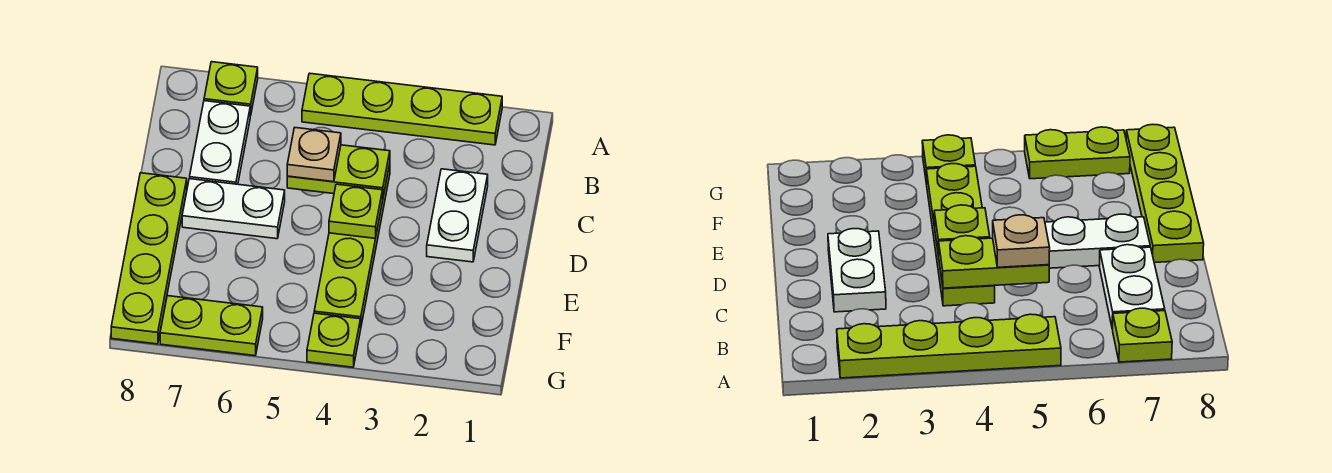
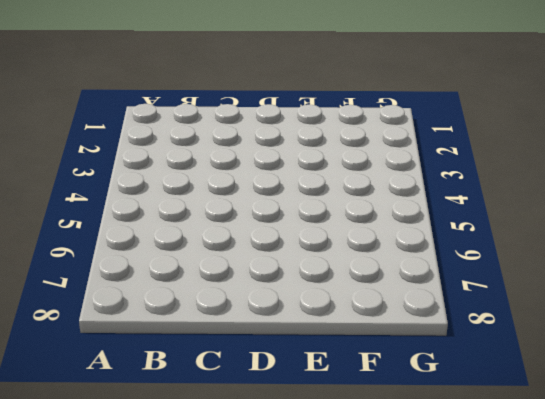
none -> lime 1x4 plate [302,73,502,145]
none -> lime 1x1 plate [204,62,258,116]
none -> white 1x2 plate [190,101,250,184]

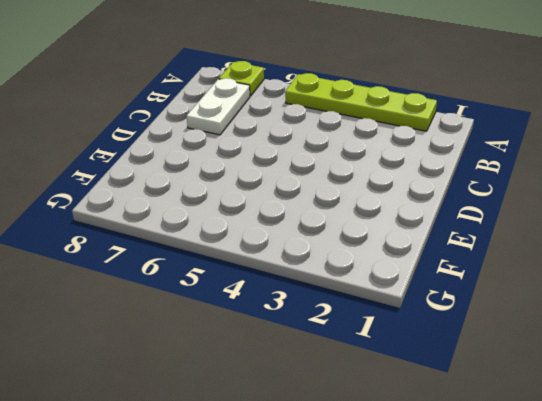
none -> white 1x2 plate [427,169,488,262]
none -> lime 1x4 plate [314,164,390,325]
none -> white 1x2 plate [182,179,285,239]

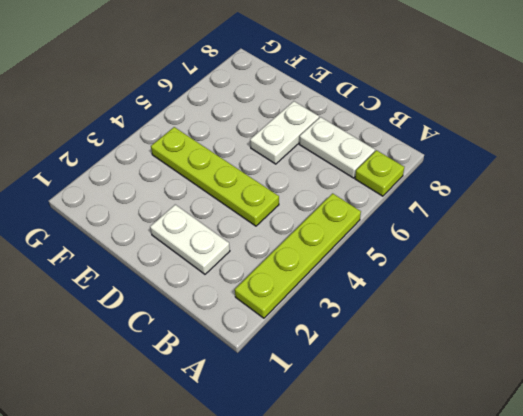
none -> lime 1x4 plate [111,173,187,344]
none -> lime 1x1 plate [307,313,361,367]
none -> lime 1x2 plate [160,296,263,356]

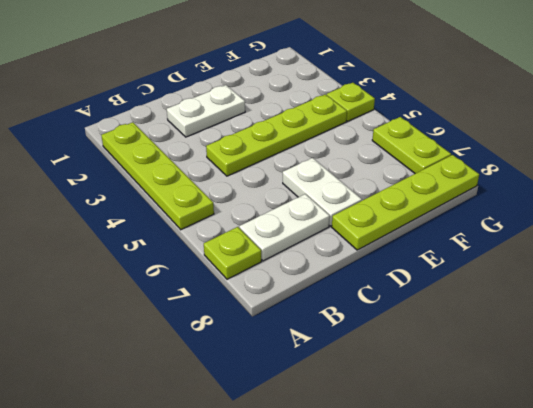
none -> lime 1x2 plate [287,145,390,196]
none -> lime 1x1 plate [329,184,383,238]
none -> tan 1x1 plate [287,128,341,182]

